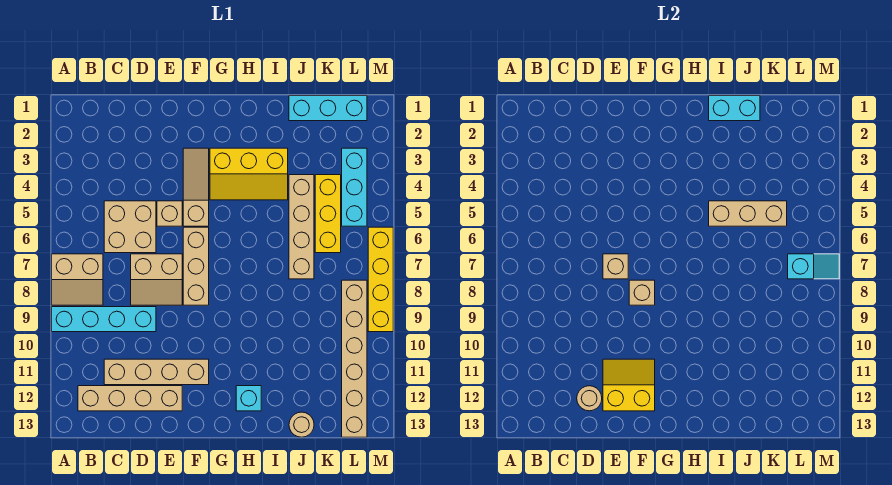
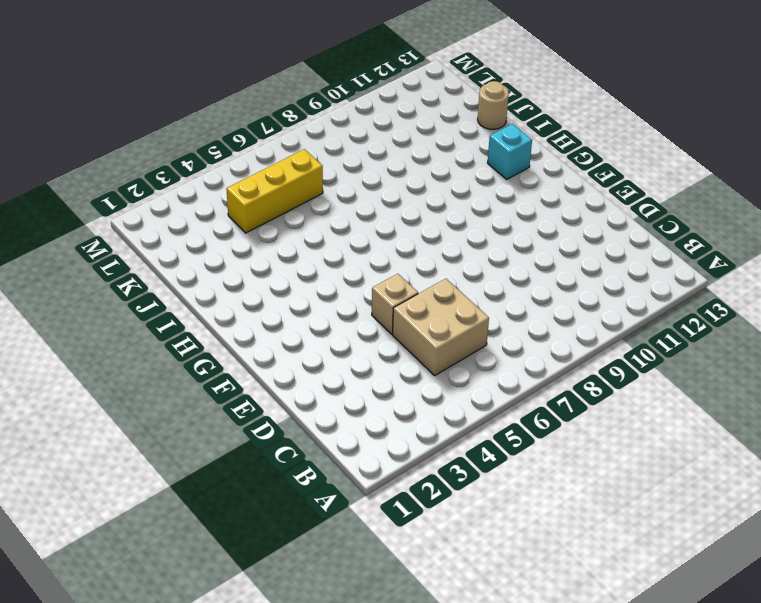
none -> tan 2x2 slope [52,254,103,305]
none -> cyan 1x4 brick [52,307,156,332]
none -> tan 1x4 brick [78,386,182,411]

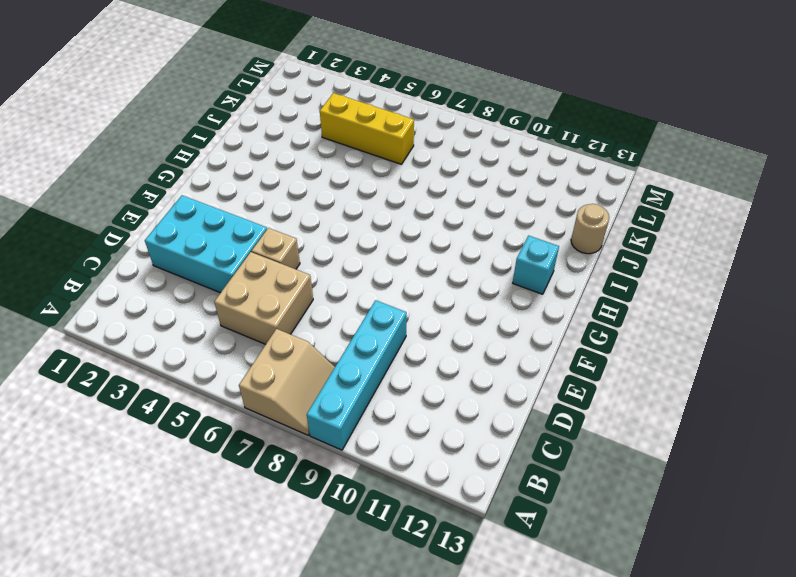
cyan 2x3 brick [145,196,267,293] -> none
none -> tan 1x4 brick [78,386,182,411]
none -> tan 1x4 brick [104,359,209,385]
none -> tan 2x2 slope [131,254,182,305]

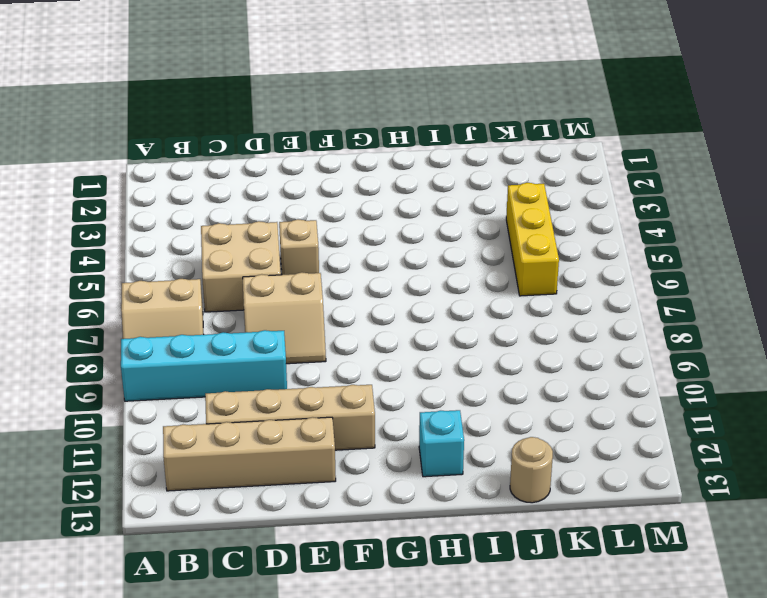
none -> tan 1x3 slope [183,148,209,226]
none -> tan 1x3 brick [183,227,209,305]
none -> yellow 2x3 slope [210,148,288,200]

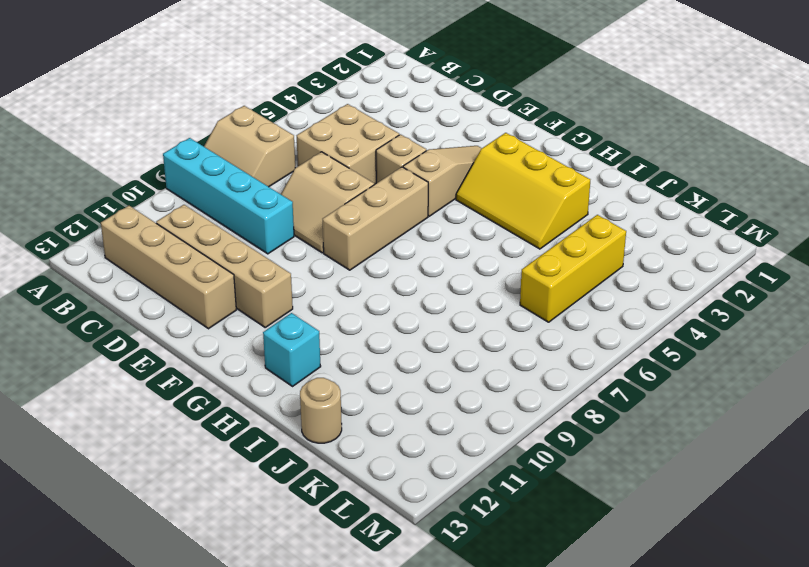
none -> cyan 1x3 brick [289,96,367,121]
none -> tan 1x4 brick [289,175,314,279]
none -> cyan 1x3 brick [342,148,367,226]

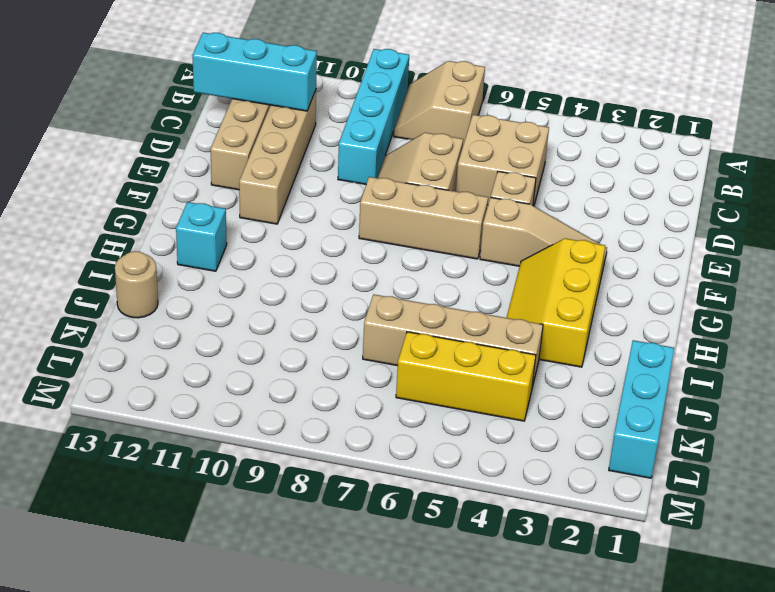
cyan 1x3 brick [192,32,317,111] -> cyan 1x3 brick moved to [342,148,367,226]
none -> tan 1x6 brick [342,280,367,437]
none -> yellow 1x4 brick [368,227,393,332]
none -> tan 1x1 round brick [577,386,602,411]

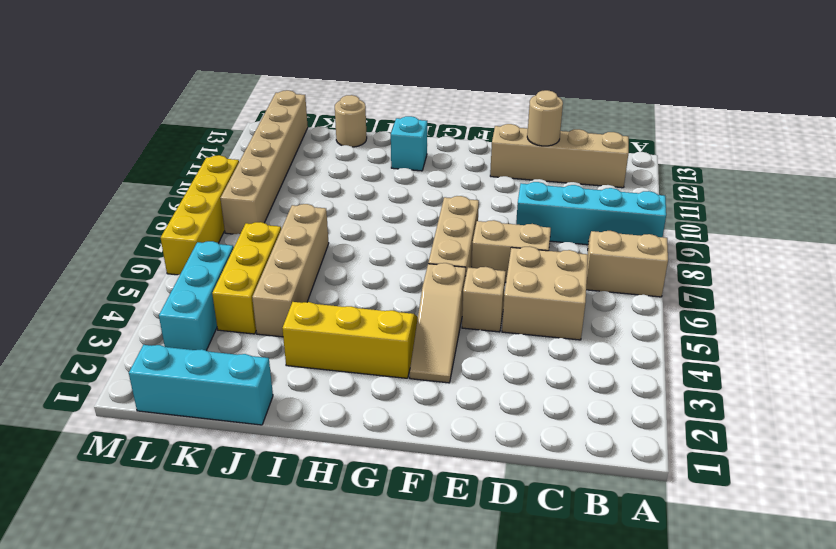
none -> tan 1x4 brick [104,359,209,385]
none -> tan 1x1 brick [603,254,628,279]
none -> yellow 2x2 slope [603,359,655,411]

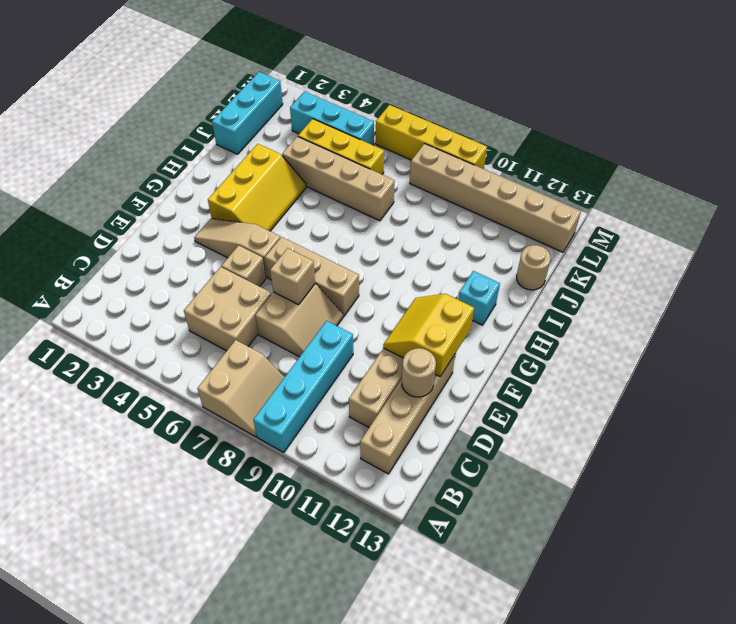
none -> tan 1x1 brick [629,280,655,305]
none -> cyan 1x2 brick [709,96,760,121]
none -> tan 1x3 brick [709,201,787,226]

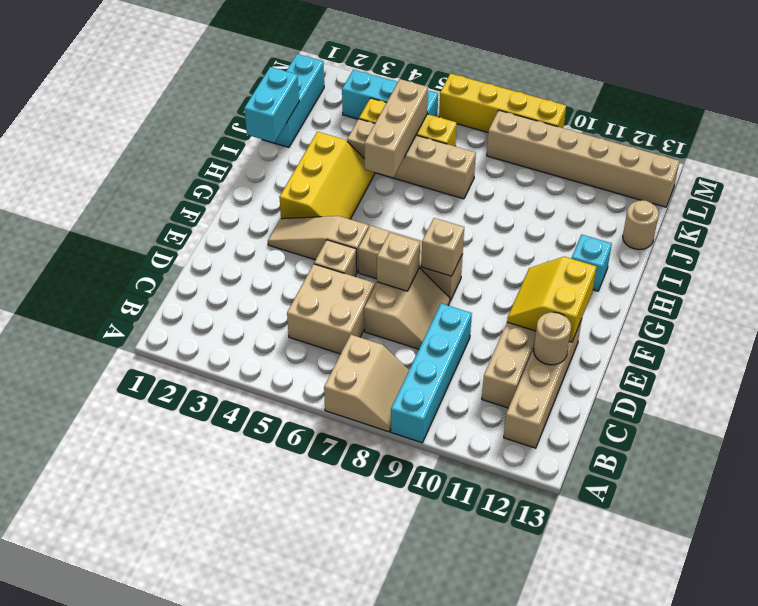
none -> cyan 1x2 slope [788,254,839,279]

